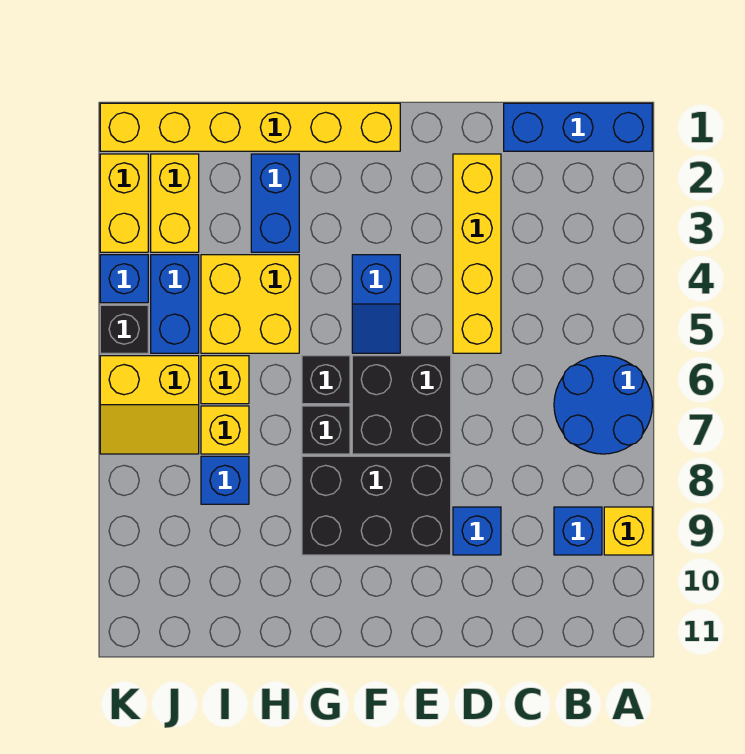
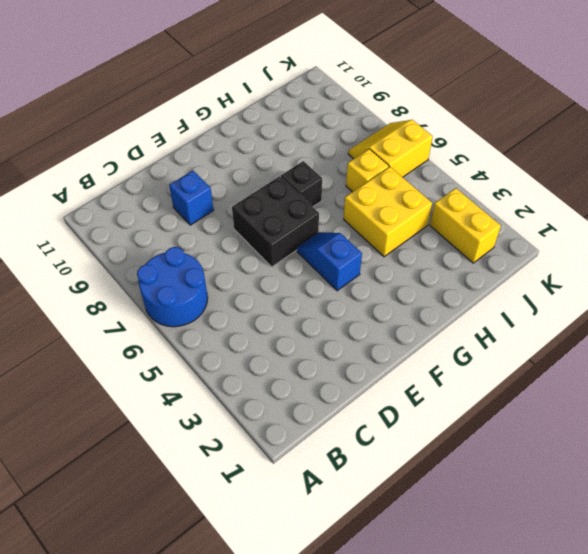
none -> blue 1x3 brick [504,103,652,151]
none -> yellow 1x1 brick [604,507,652,555]
none -> blue 1x1 brick [554,507,602,555]

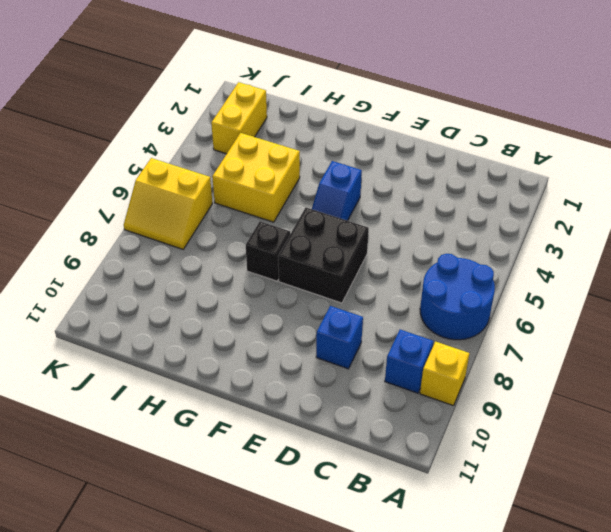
none -> blue 1x3 brick [504,103,652,151]
none -> yellow 1x4 brick [453,154,501,353]
none -> black 2x3 brick [302,456,451,555]

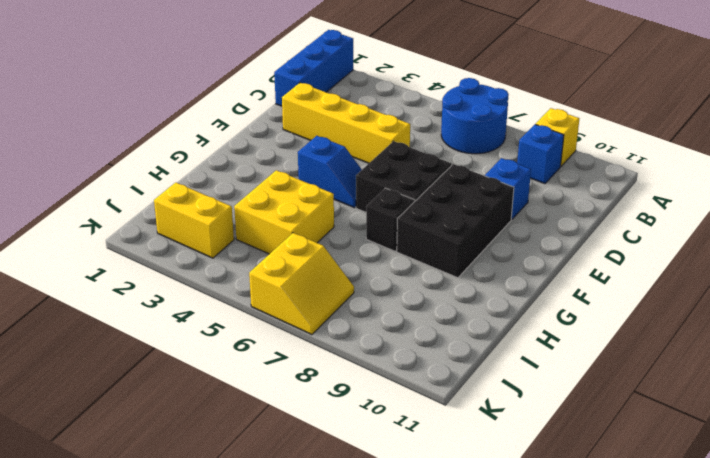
none -> yellow 1x6 brick [100,103,400,151]
none -> black 1x1 brick [302,356,350,404]
none -> blue 1x2 brick [251,154,299,252]

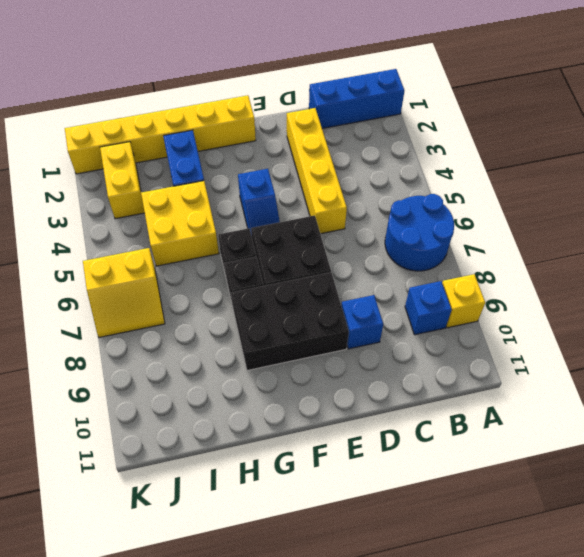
none -> yellow 1x1 brick [201,356,249,404]
none -> yellow 1x1 brick [201,406,249,454]
none -> blue 1x1 brick [201,456,249,504]

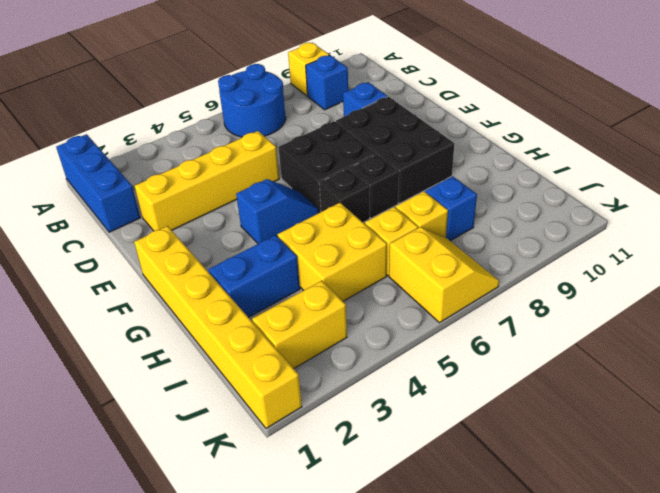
none -> blue 1x2 brick [151,255,199,353]
none -> yellow 1x2 brick [100,154,148,252]
none -> blue 1x1 brick [100,255,148,303]

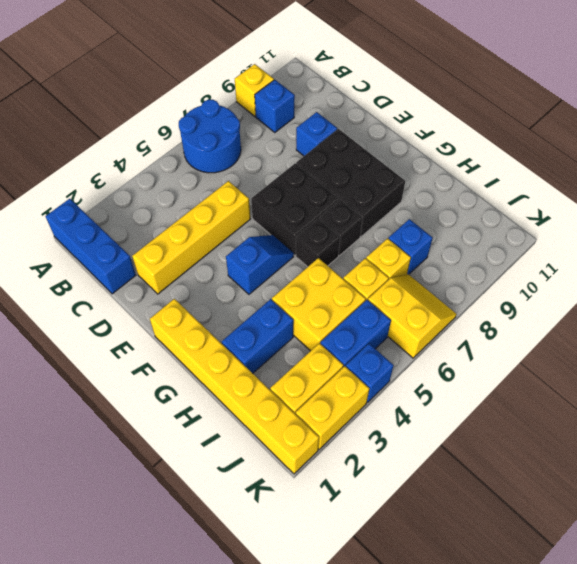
none -> black 1x1 brick [100,305,148,353]

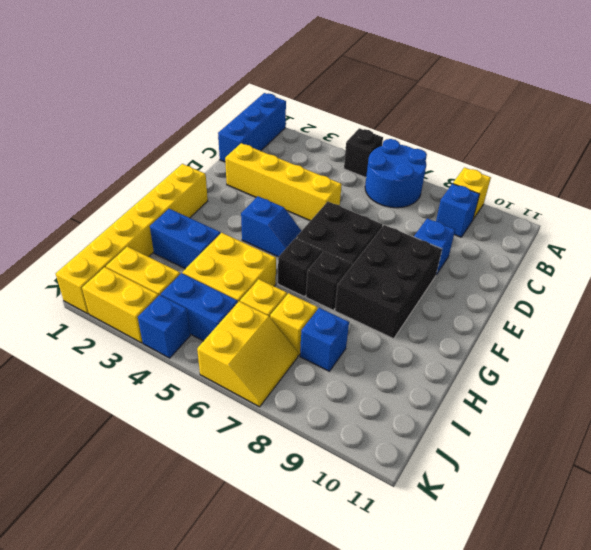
black 1x1 brick [344,128,383,177] -> black 1x1 brick moved to [100,305,148,353]

